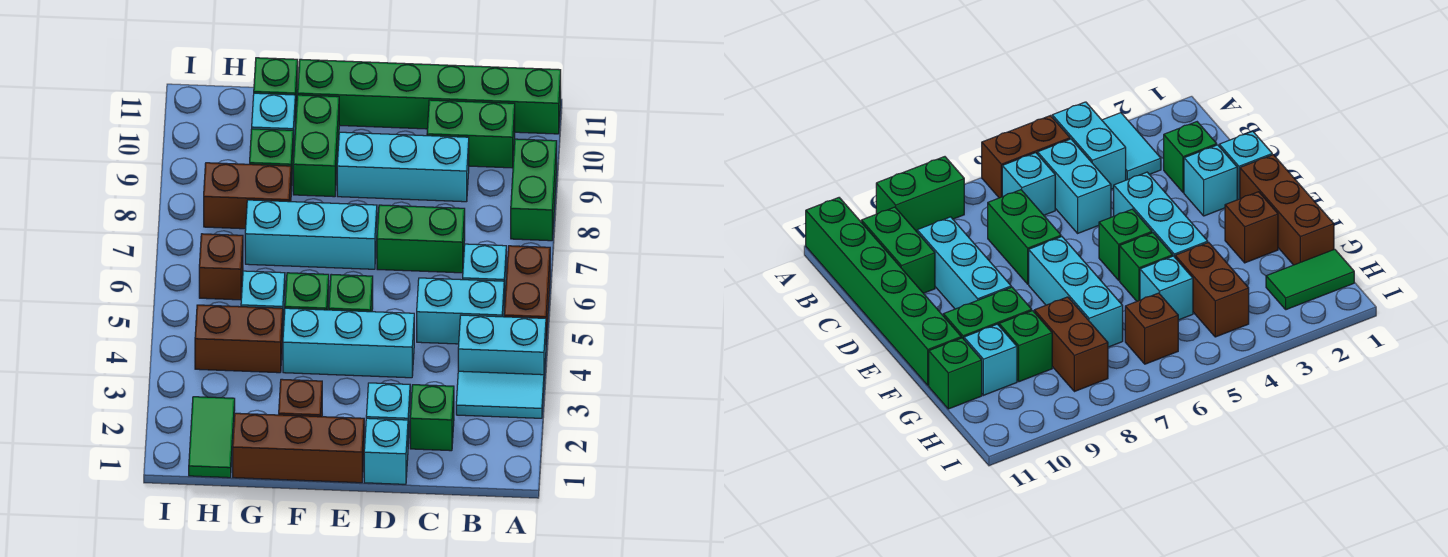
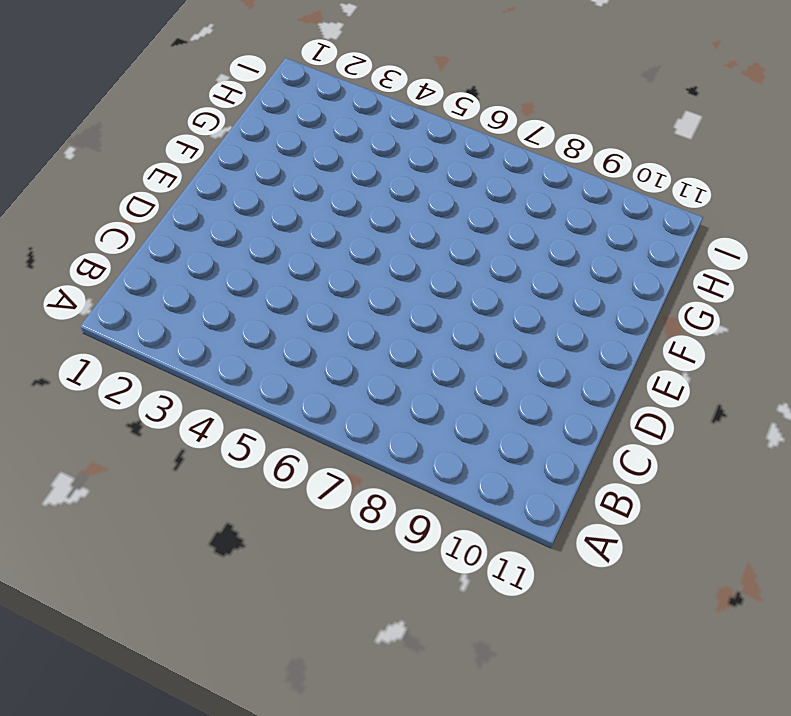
none -> cyan 1x2 tile [456,371,544,418]
none -> cyan 1x2 brick [458,315,546,375]
none -> brown 1x2 brick [504,246,550,342]

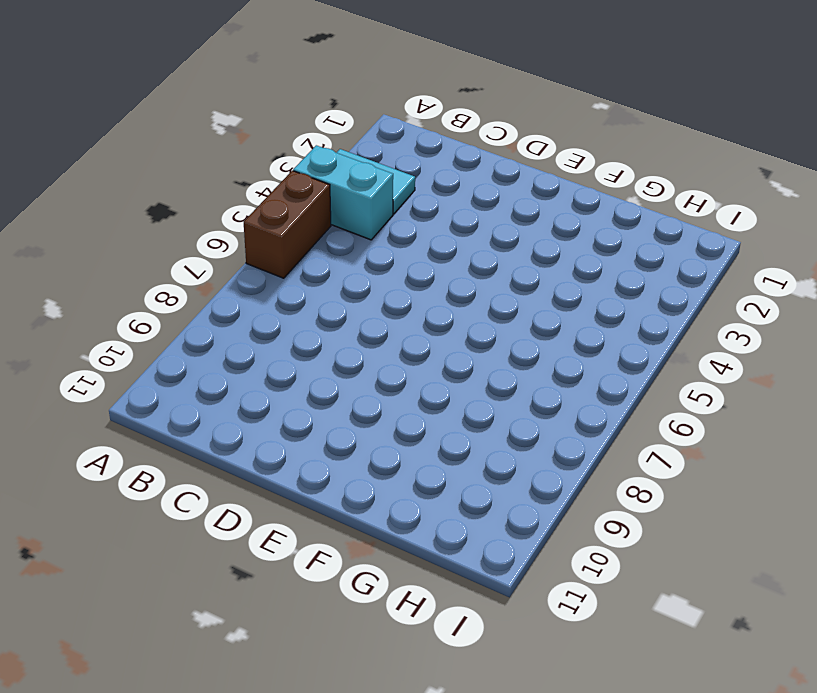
none -> green 1x2 brick [511,139,557,241]
none -> green 1x6 brick [298,59,561,134]
none -> cyan 1x2 brick [417,278,504,344]

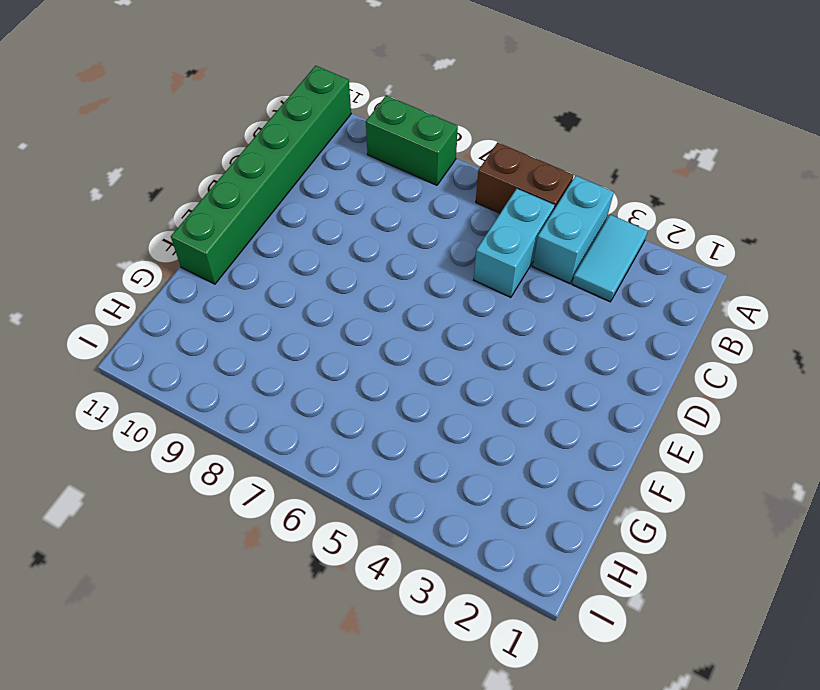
none -> cyan 1x1 brick [463,244,506,308]
none -> green 1x2 brick [427,100,515,168]
none -> green 1x1 brick [410,385,454,451]

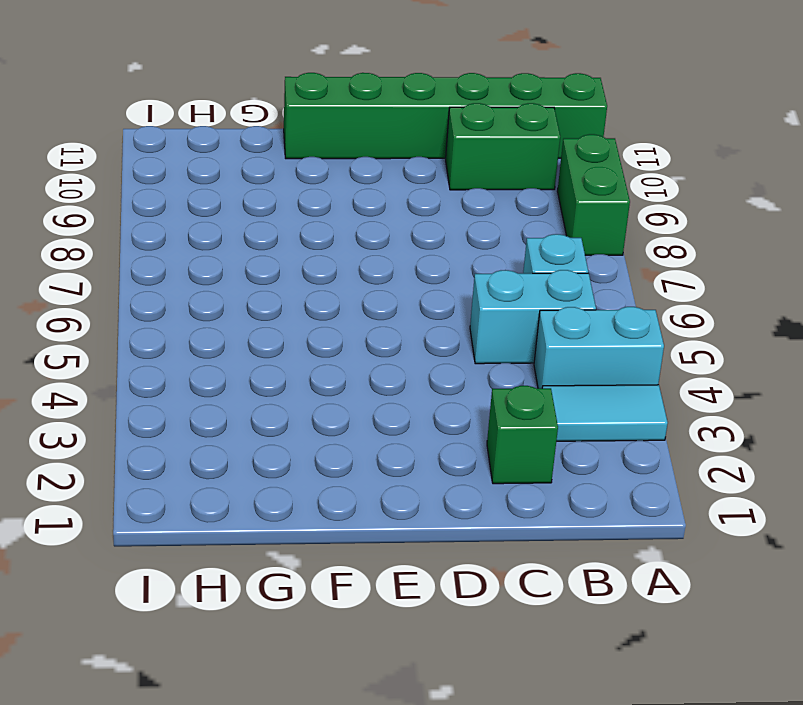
none -> brown 1x2 brick [504,246,550,342]
none -> green 1x2 brick [377,205,465,273]
none -> cyan 1x3 brick [337,132,469,202]

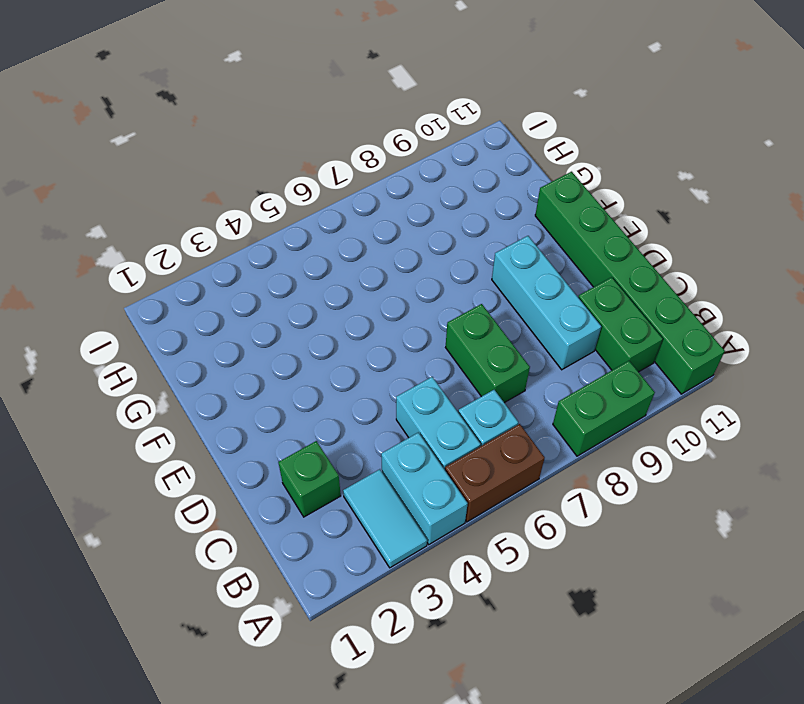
none -> cyan 1x1 brick [364,418,408,484]
none -> cyan 1x1 brick [366,383,410,443]
none -> cyan 1x3 brick [283,308,414,378]

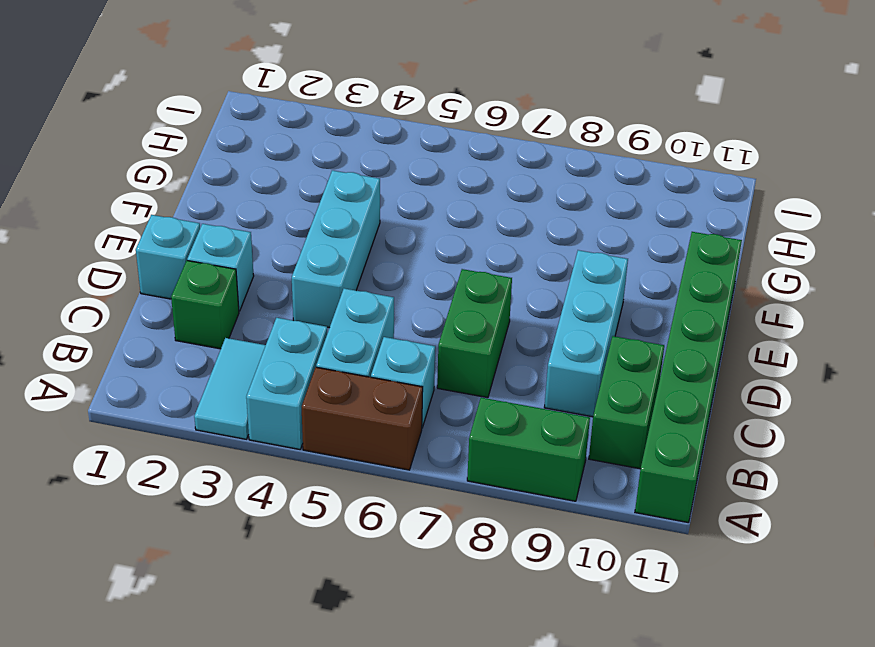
none -> brown 1x3 brick [233,413,364,483]
none -> green 1x1 brick [329,274,373,312]
none -> cyan 1x3 brick [245,200,377,269]

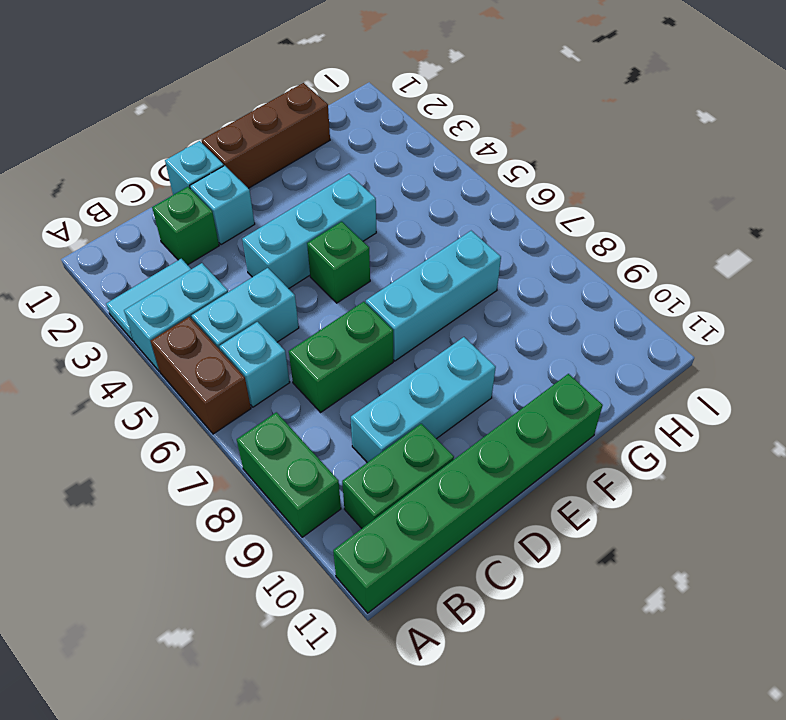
none -> brown 1x1 brick [279,379,322,417]
none -> green 1x1 brick [285,273,329,310]
none -> green 1x2 brick [293,95,339,197]

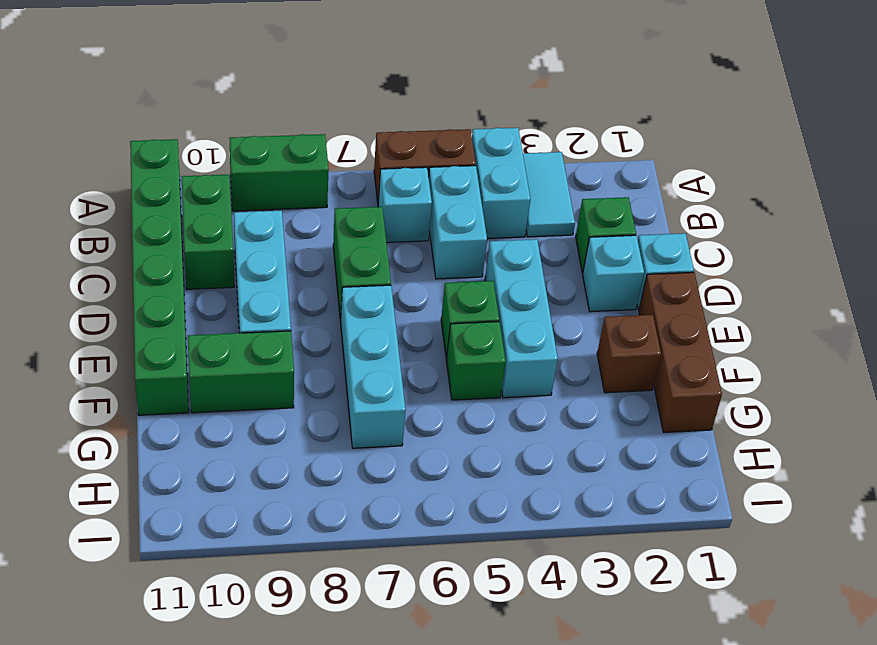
none -> brown 1x2 brick [195,305,283,373]
none -> cyan 1x1 brick [241,271,285,327]
none -> brown 1x2 brick [204,163,291,229]

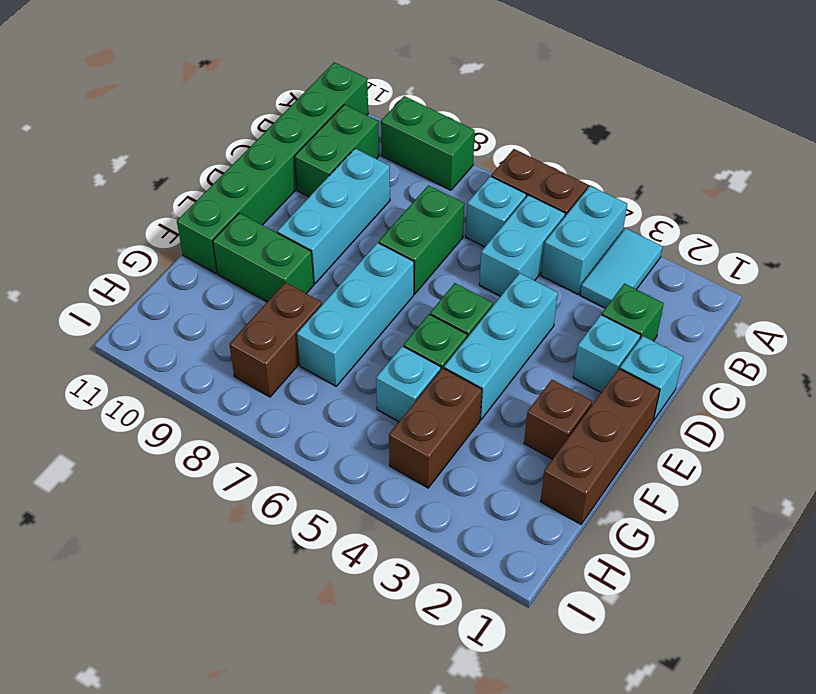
none -> green 1x1 brick [250,129,293,191]
none -> cyan 1x1 brick [252,93,296,157]
none -> green 1x1 brick [254,58,298,123]

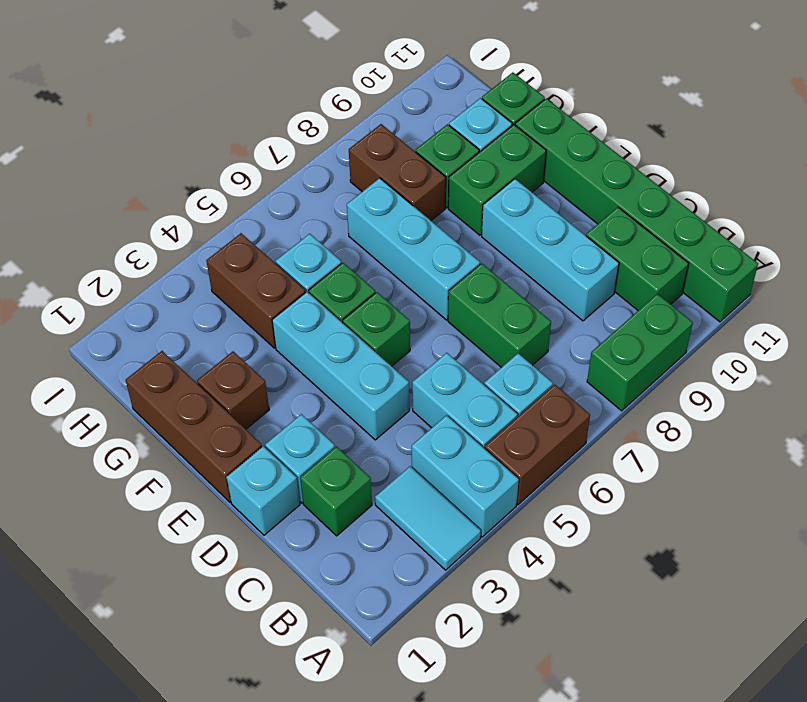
none -> green 1x2 tile [189,397,235,478]
none -> brown 1x1 brick [199,234,243,300]

